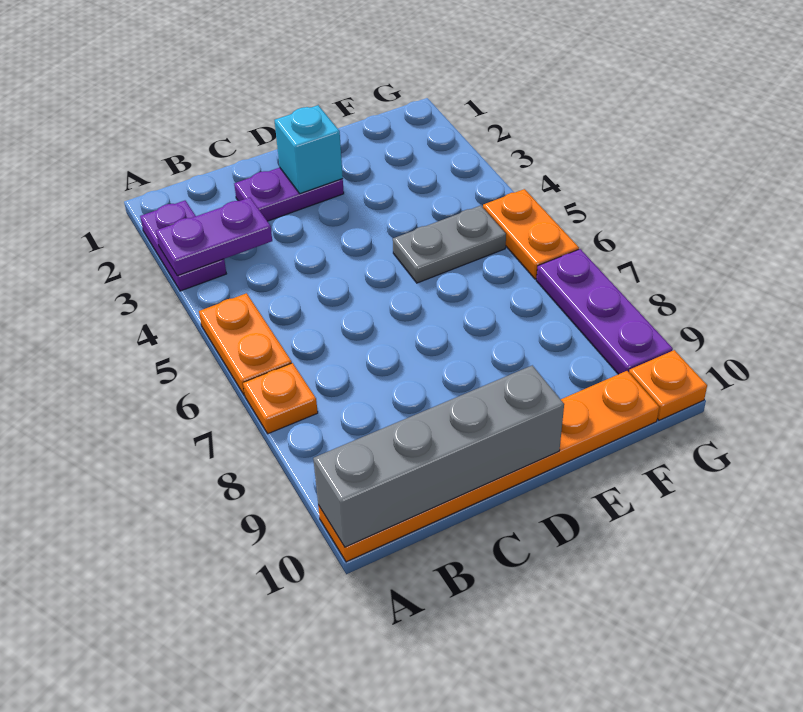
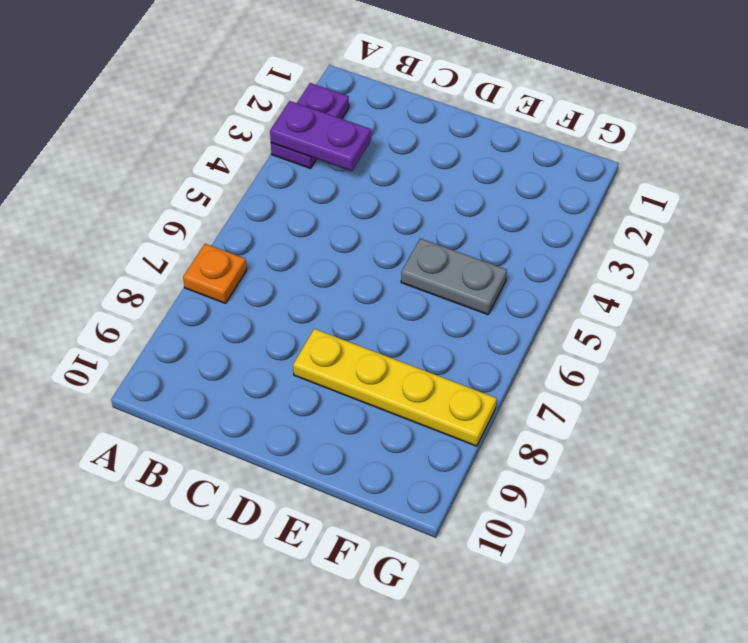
yellow 1x4 plate [293,329,497,446] -> purple 1x3 plate [536,249,673,374]
none -> orange 1x2 plate [199,293,292,395]
none -> orange 1x6 plate [318,371,659,562]
none -> purple 1x2 plate [234,168,344,221]

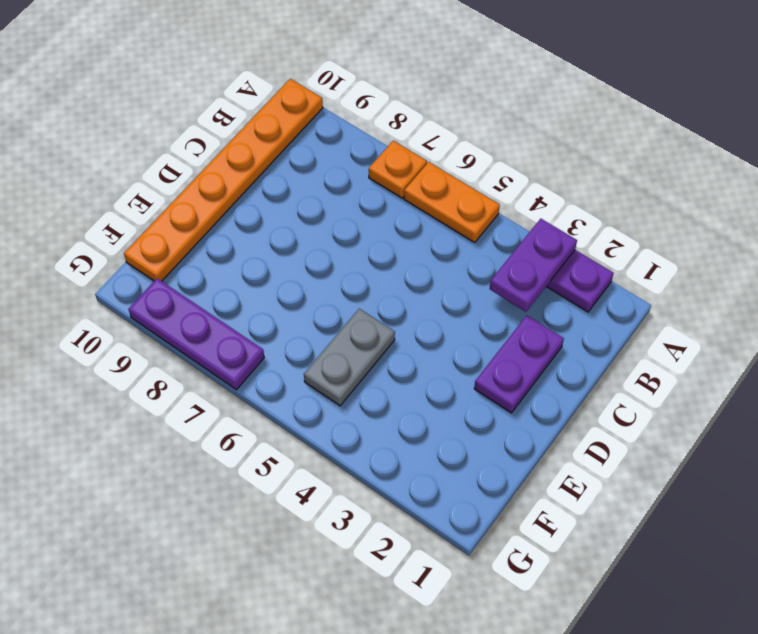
none -> orange 1x2 plate [483,189,579,279]
none -> orange 1x1 plate [629,350,707,420]
none -> grey 1x4 brick [313,365,564,547]

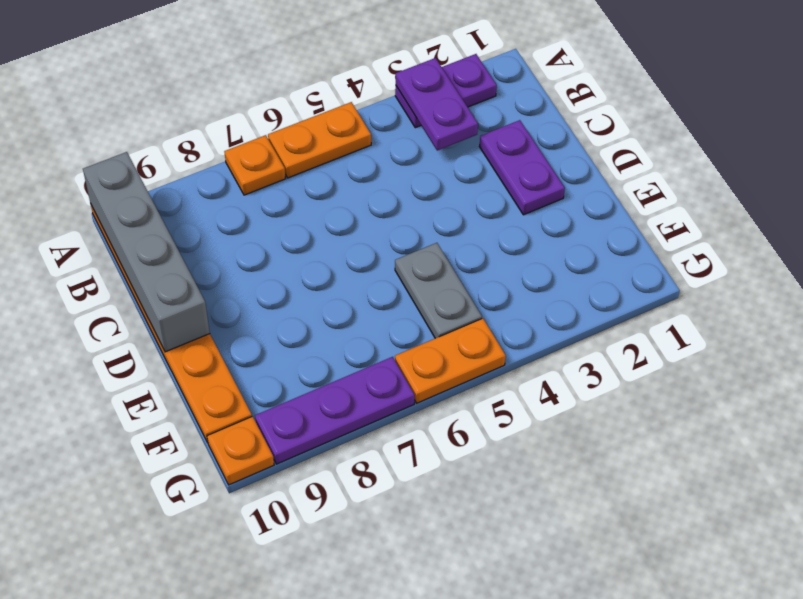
none -> cyan 1x1 brick [275,105,343,194]

